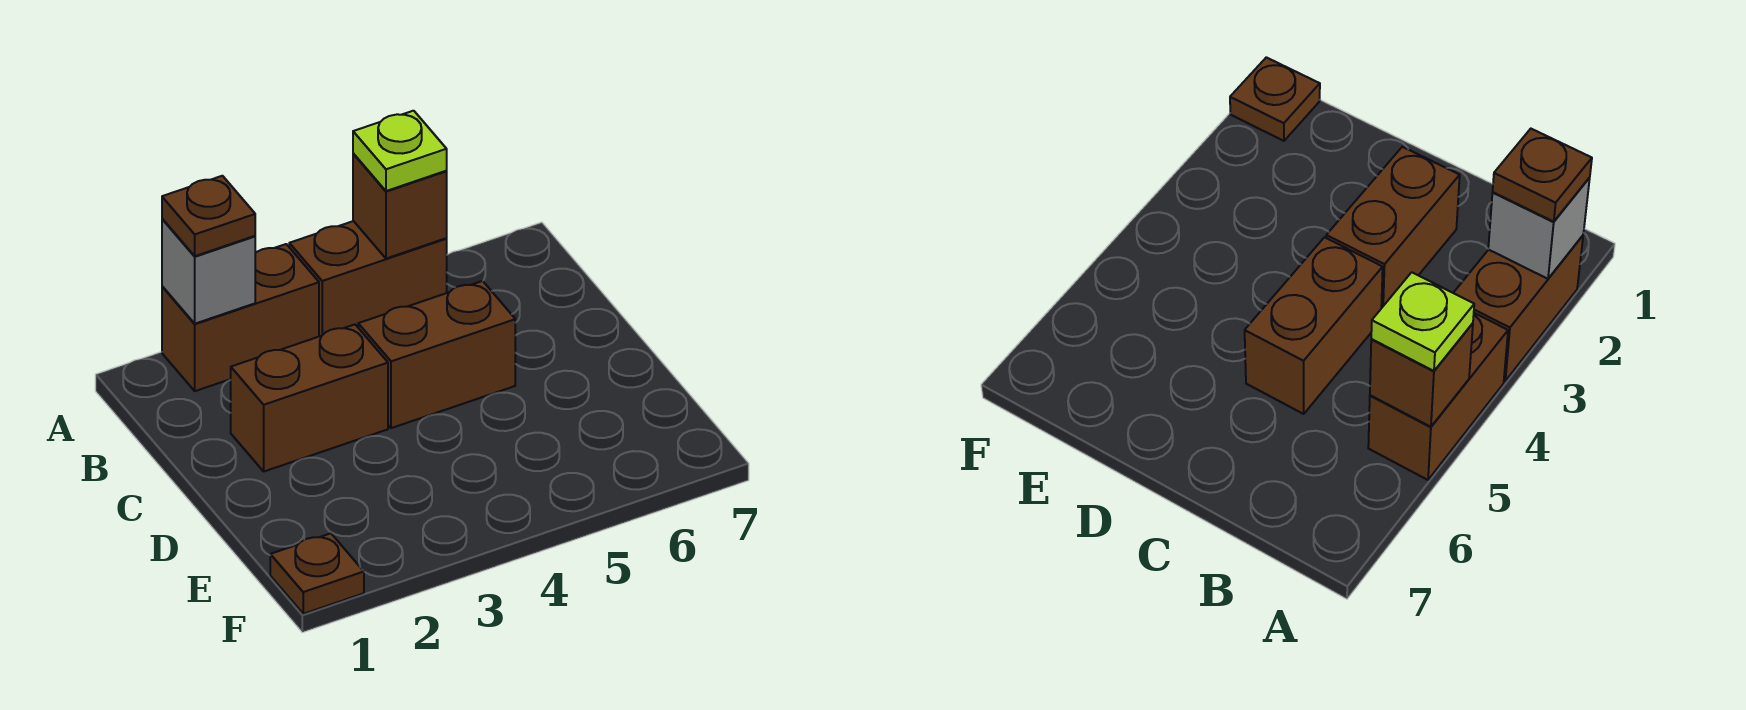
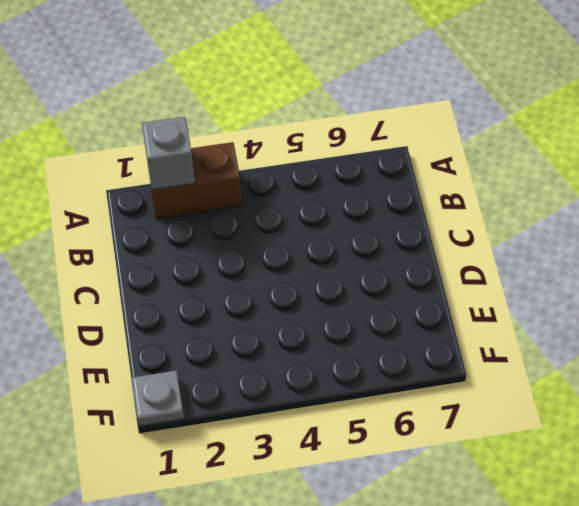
grey 1x1 plate [132,370,184,426] -> brown 1x1 plate [270,533,364,614]
none -> brown 1x2 brick [289,221,447,336]
none -> brown 1x2 brick [231,325,388,471]

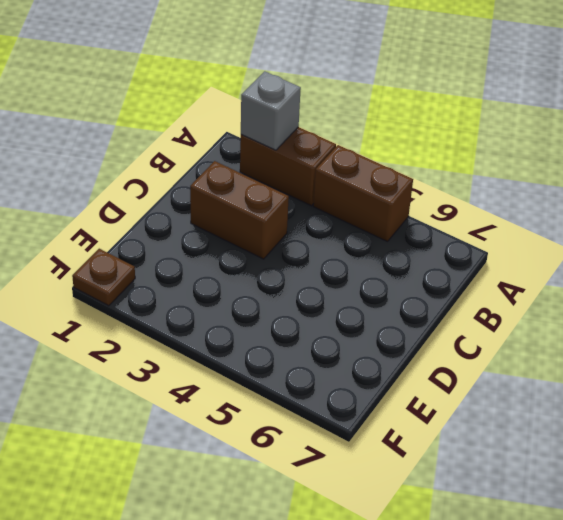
none -> brown 1x2 brick [358,281,515,428]
none -> brown 1x1 brick [353,154,447,259]

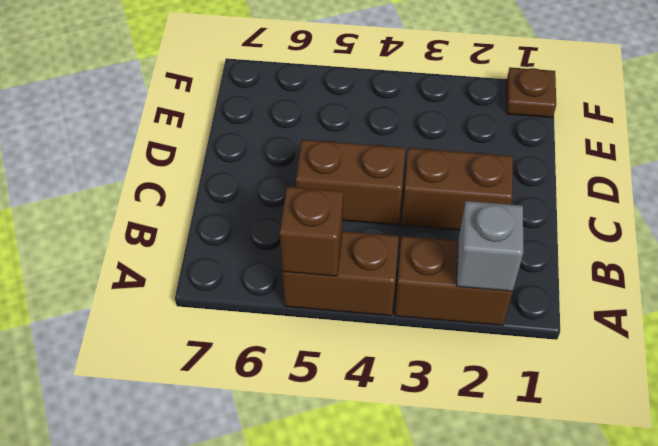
none -> brown 1x1 plate [162,176,255,256]
none -> lime 1x1 plate [353,111,447,191]

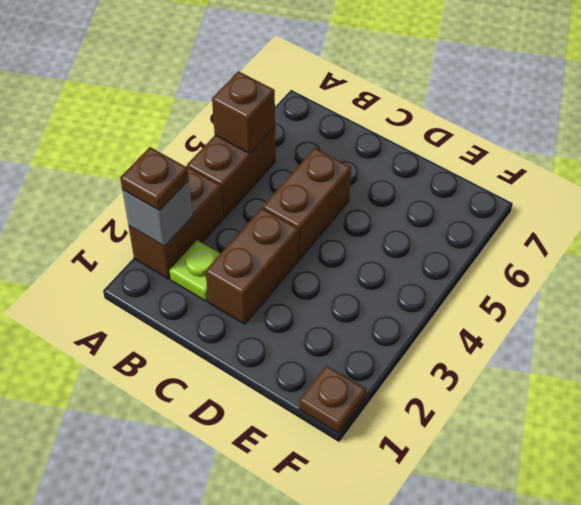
lime 1x1 plate [169,240,220,301] -> lime 1x1 plate moved to [353,111,447,191]

